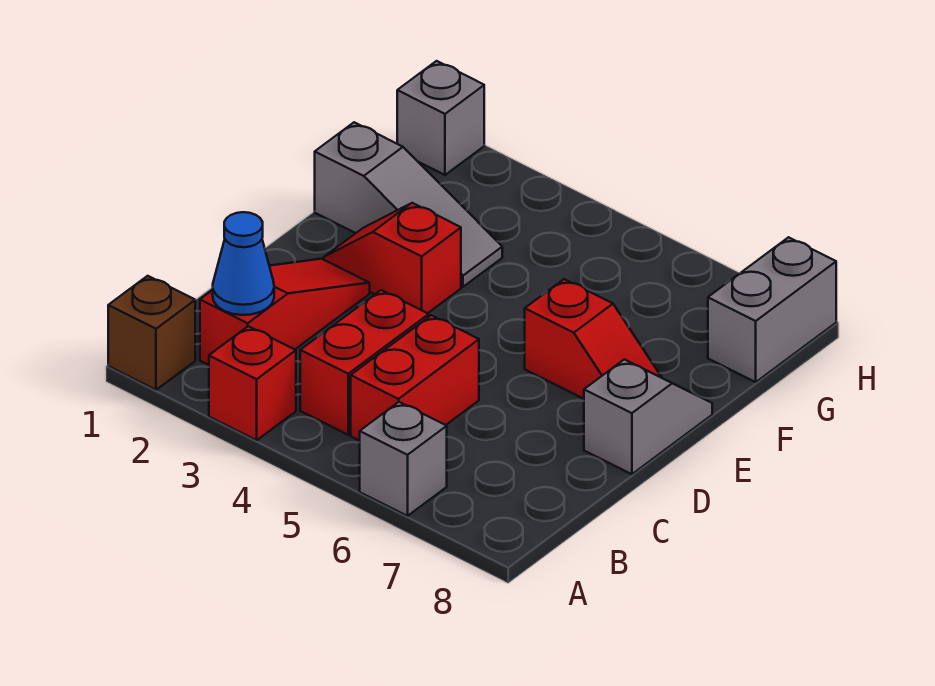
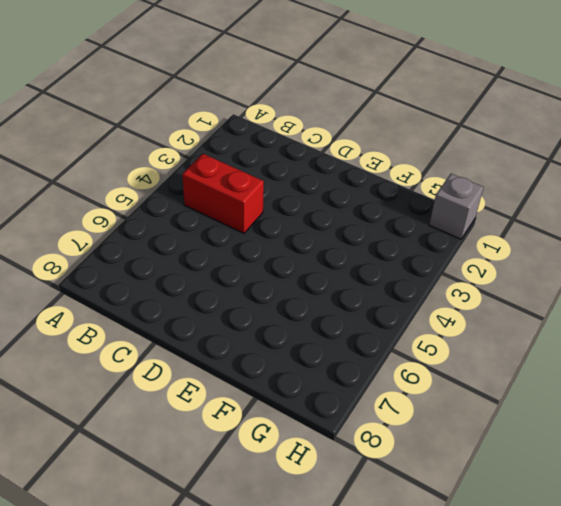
none -> brown 1x1 brick [108,276,195,390]
none -> red 1x1 brick [209,326,296,440]
none -> grey 1x1 brick [360,402,447,516]

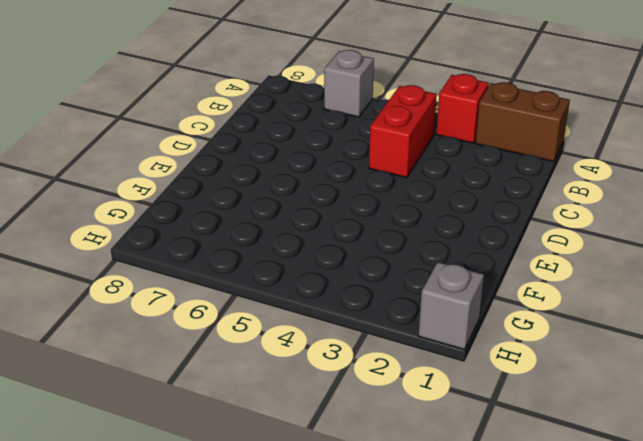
brown 1x2 brick [475,82,570,162] -> brown 1x1 brick [108,276,195,390]
none -> red 1x3 slope [200,259,370,365]
none -> red 1x2 brick [351,315,479,441]
none -> grey 1x2 slope [584,359,712,474]

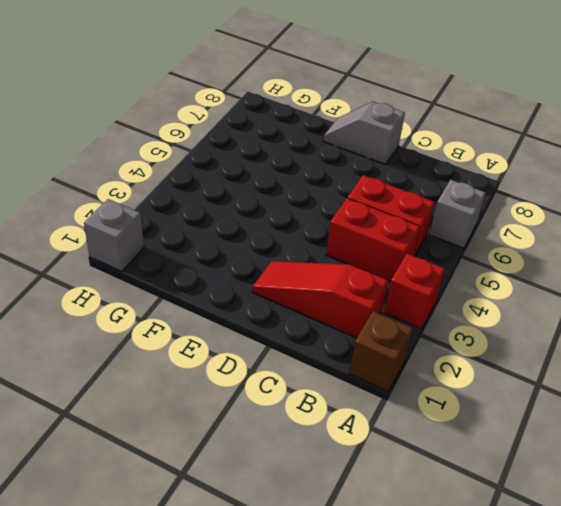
none -> red 1x2 slope [324,203,461,313]
none -> red 1x2 slope [525,279,662,399]
none -> grey 1x3 slope [315,122,502,287]

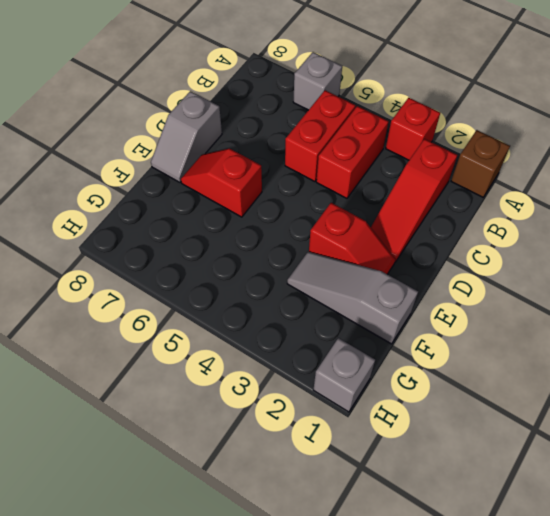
none -> grey 1x2 brick [708,237,836,382]
none -> blue 1x1 cone [213,212,274,315]

